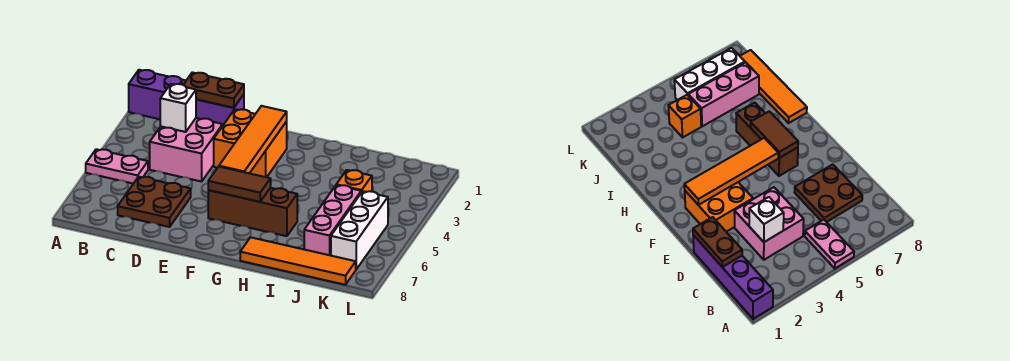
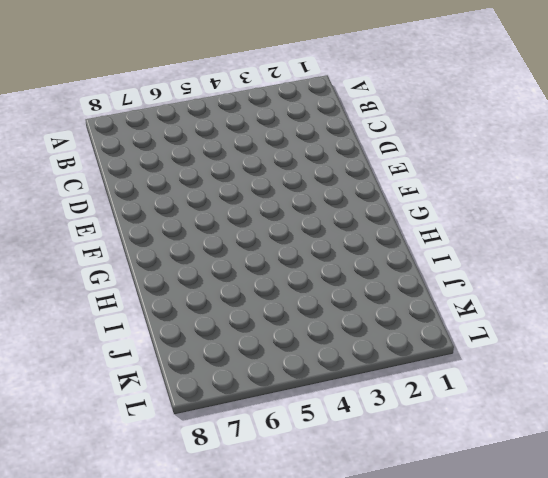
none -> purple 1x4 brick [129,70,244,125]
none -> pink 1x2 plate [86,149,148,184]
none -> pink 2x2 brick [150,118,223,182]

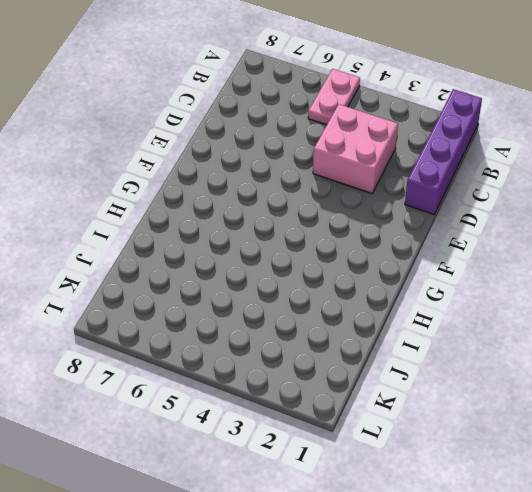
none -> brown 2x2 plate [118,177,191,227]
none -> orange 2x2 brick [214,109,287,177]
none -> brown 1x3 brick [208,188,297,236]

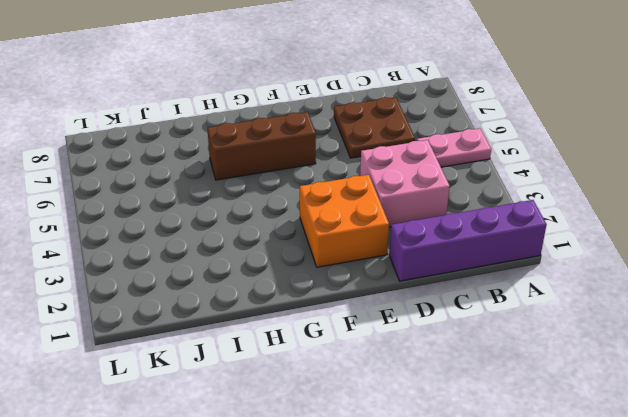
none -> orange 1x4 tile [240,237,356,285]
none -> orange 1x1 brick [336,170,372,192]
none -> pink 1x3 brick [304,185,361,256]

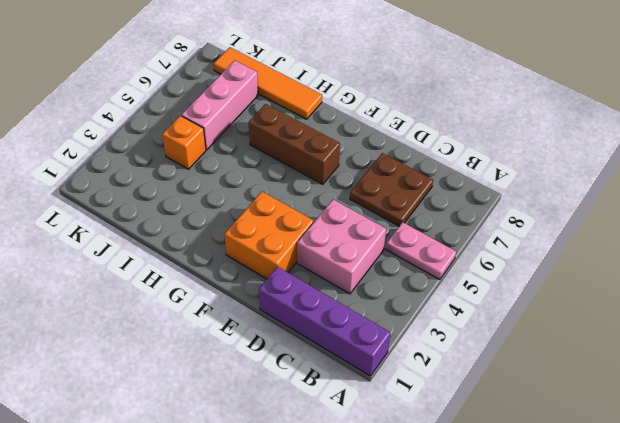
none -> white 1x3 brick [331,191,388,269]
none -> brown 1x2 plate [183,72,244,108]
none -> white 1x1 brick [160,84,196,132]

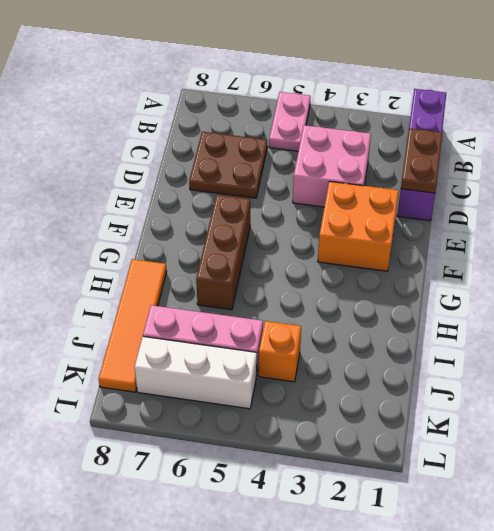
none -> white 1x1 brick [160,84,196,132]
none -> orange 1x4 tile [219,106,287,173]
none -> brown 1x2 tile [208,167,271,202]

